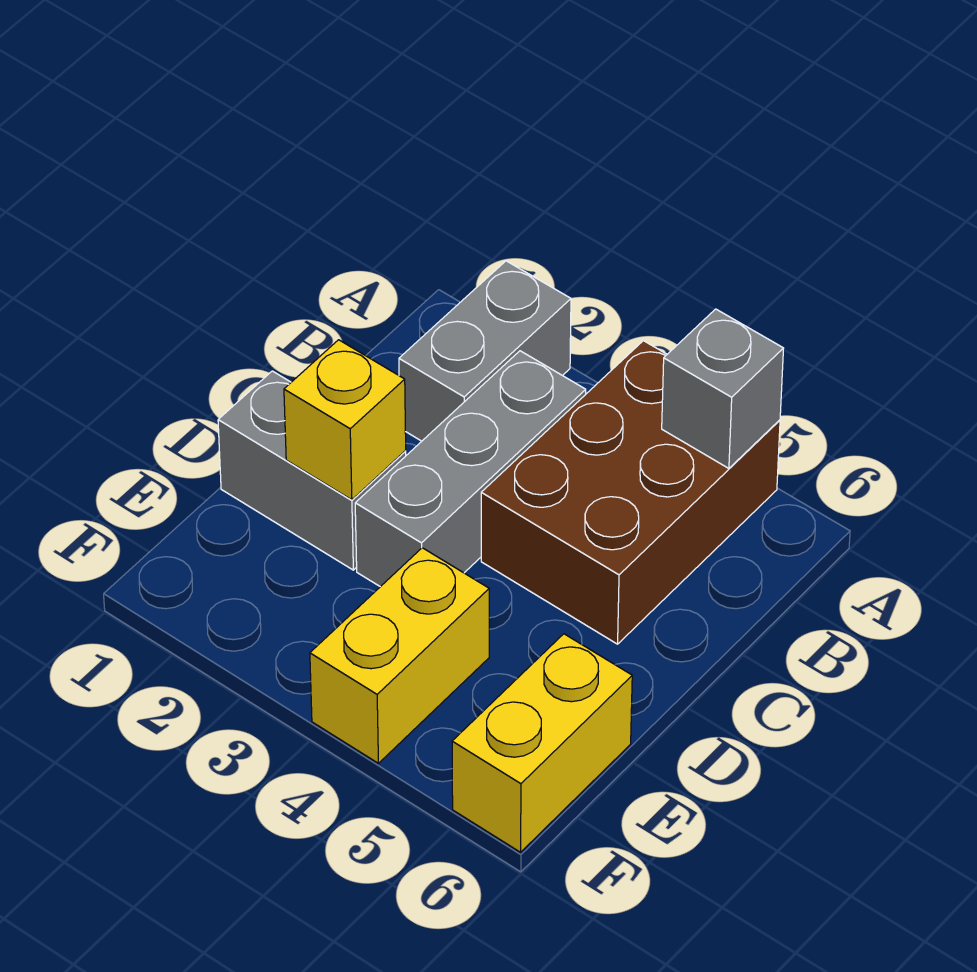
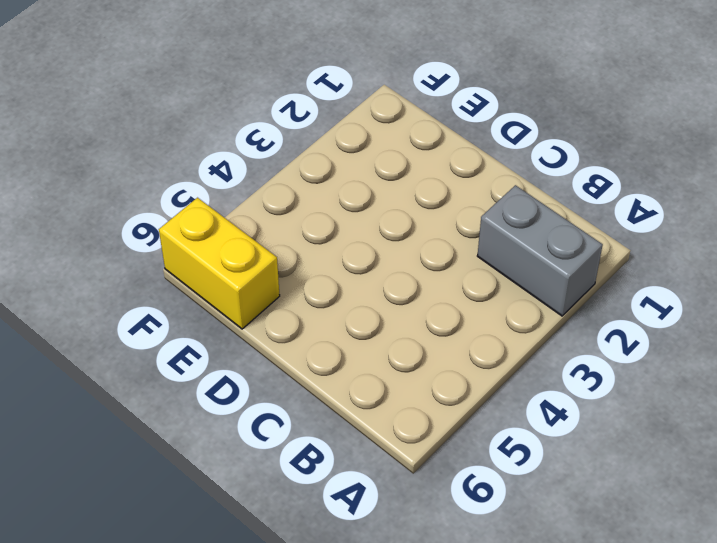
none -> brown 2x3 brick [481,341,780,644]
none -> grey 1x3 brick [355,351,586,587]

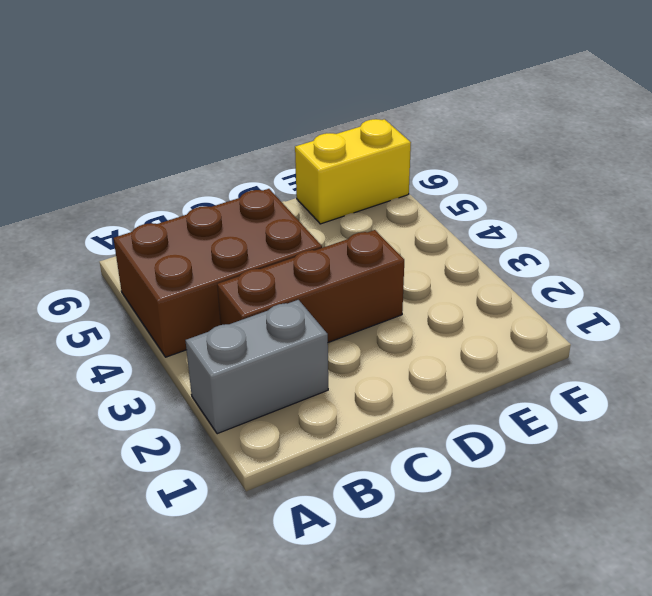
brown 1x3 brick [217,230,404,342] -> grey 1x3 brick [355,351,586,587]
none -> grey 1x2 brick [218,371,406,570]
none -> yellow 1x2 brick [310,548,489,763]

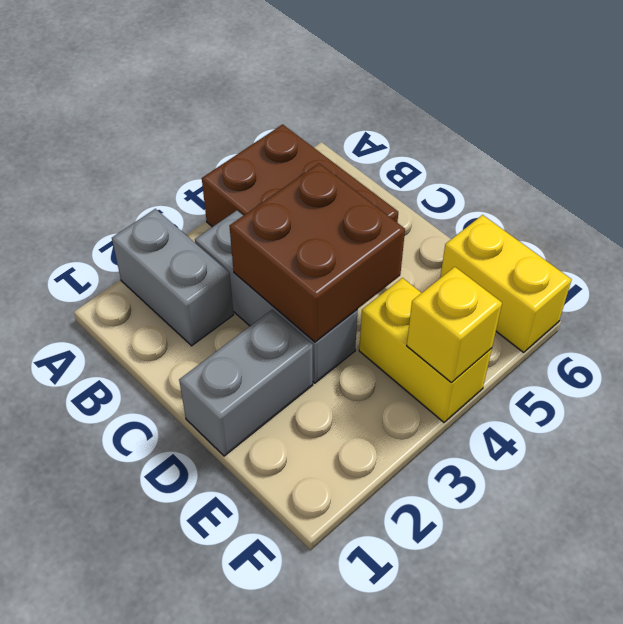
brown 2x2 brick [230,164,405,342] -> none
yellow 1x1 brick [407,267,502,382] -> yellow 1x1 brick moved to [284,340,406,500]
none -> grey 1x1 brick [662,309,784,468]

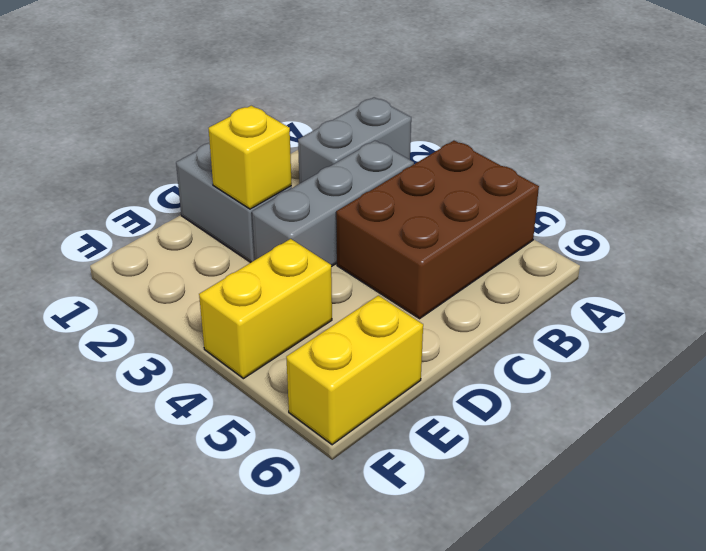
none -> grey 1x1 brick [662,309,784,468]

